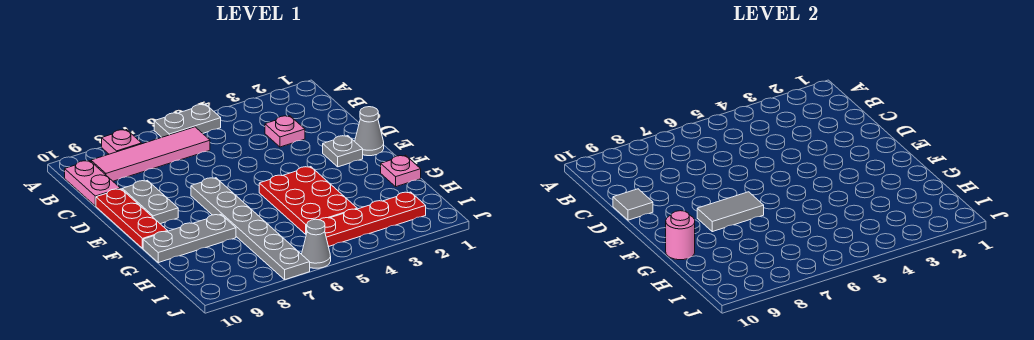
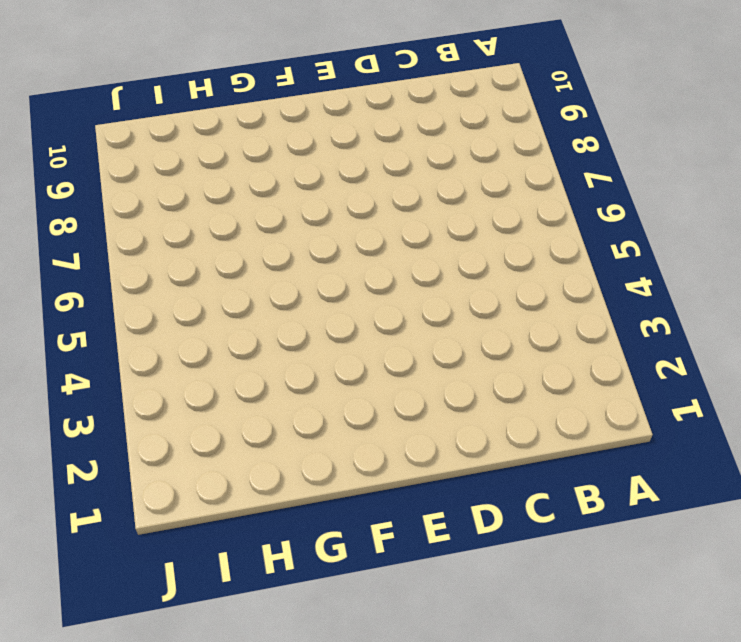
none -> grey 1x2 plate [154,104,221,137]
none -> pink 1x1 plate [102,130,142,154]
none -> pink 1x4 tile [91,127,210,181]

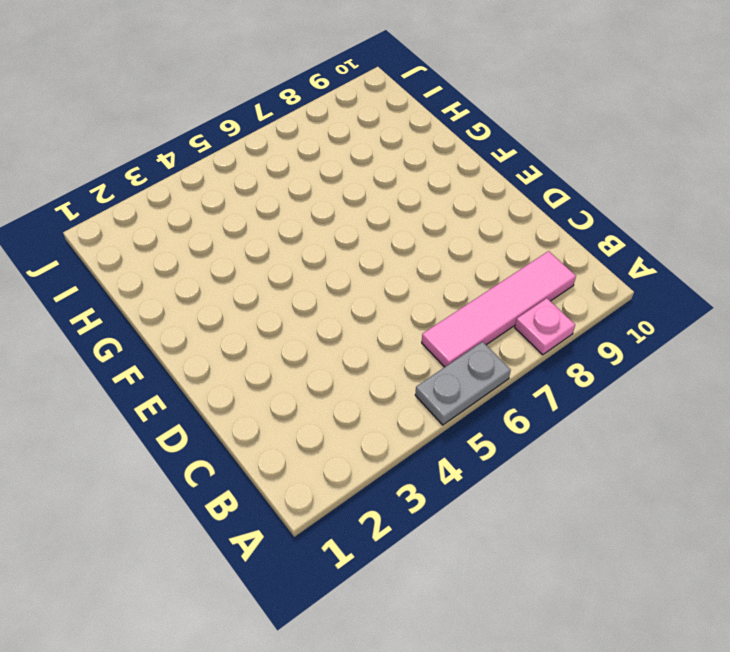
none -> pink 1x2 plate [65,161,120,206]
none -> pink 1x1 plate [265,116,305,147]
none -> grey 1x2 plate [122,180,178,224]

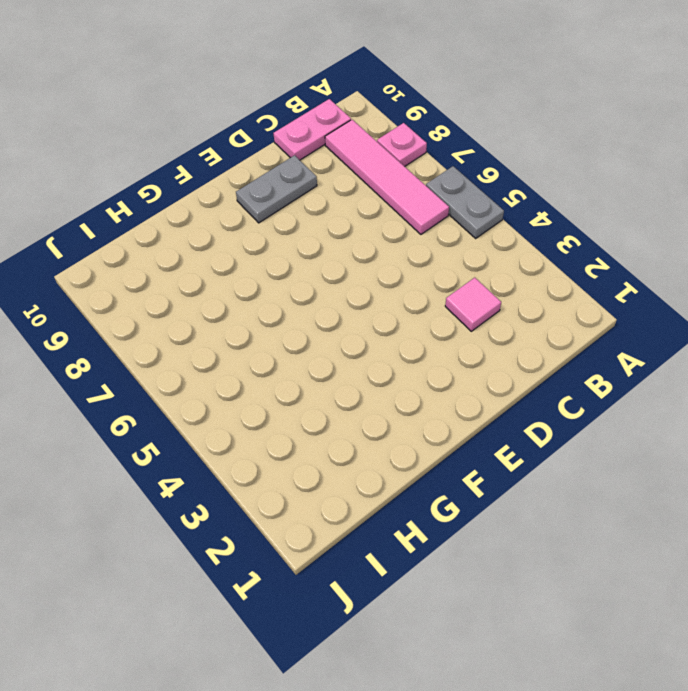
pink 1x1 tile [445,278,501,331] -> pink 1x1 plate [265,116,305,147]
none -> red 1x3 plate [96,189,167,248]
none -> grey 1x1 cone [355,107,384,156]
none -> grey 1x1 plate [323,136,363,167]

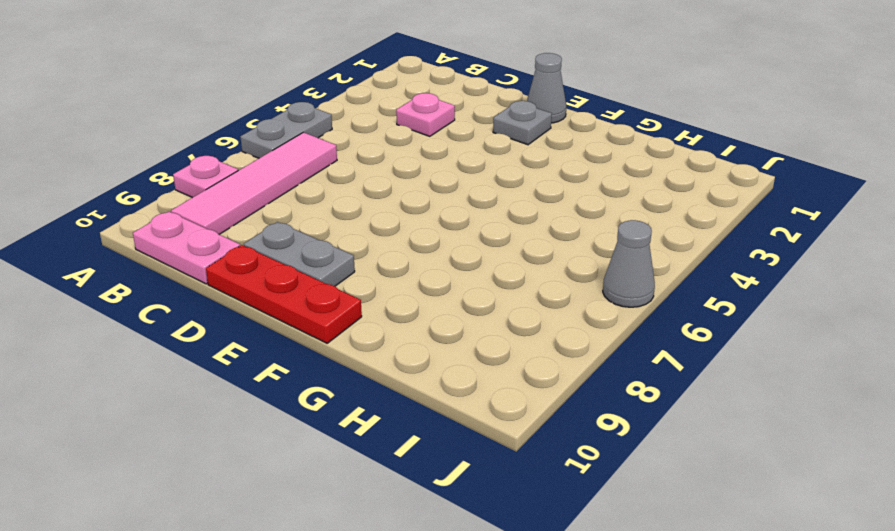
none -> grey 1x6 plate [191,178,310,279]
none -> red 2x3 plate [259,167,357,234]
none -> pink 1x1 plate [381,155,421,187]

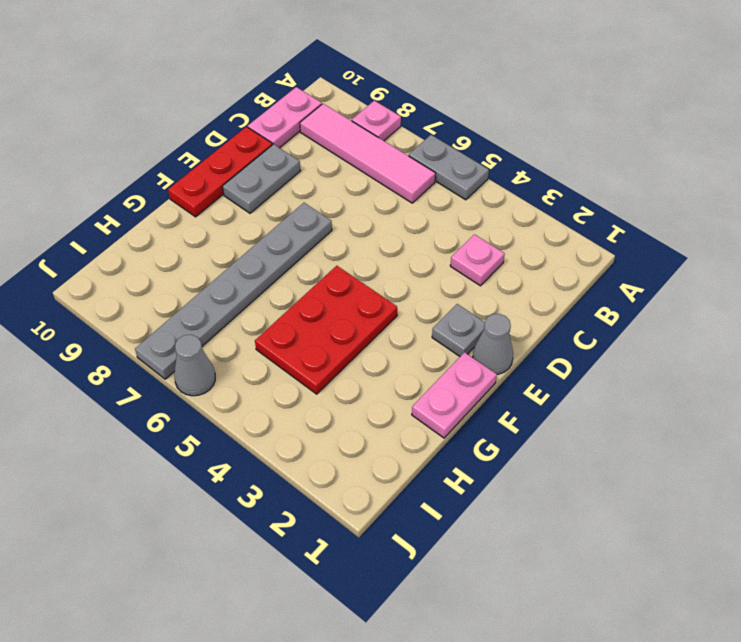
pink 1x2 plate [412,352,497,438] -> pink 1x1 plate [381,155,421,187]
none -> grey 1x3 plate [143,215,236,263]
none -> red 1x4 plate [320,192,426,247]
none -> grey 1x1 tile [613,189,653,220]

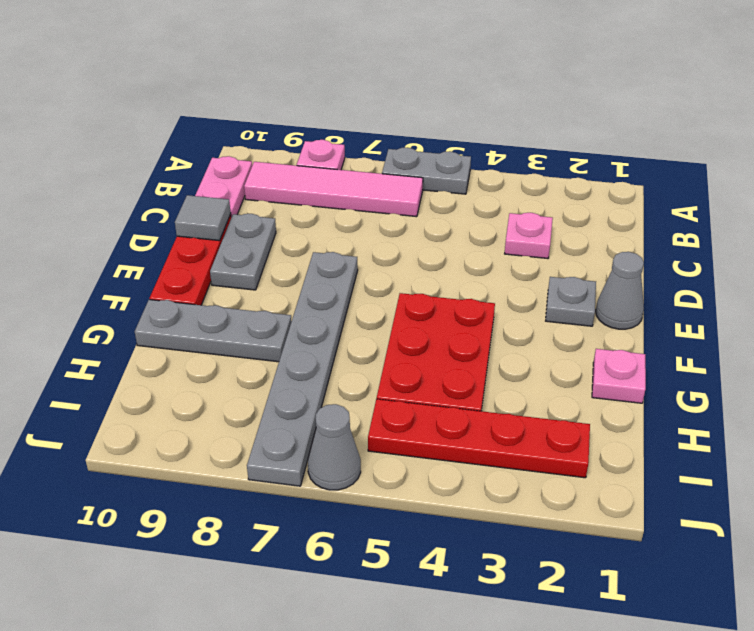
none -> grey 1x2 tile [697,192,764,232]
none -> pink 1x1 round brick [666,211,695,260]

